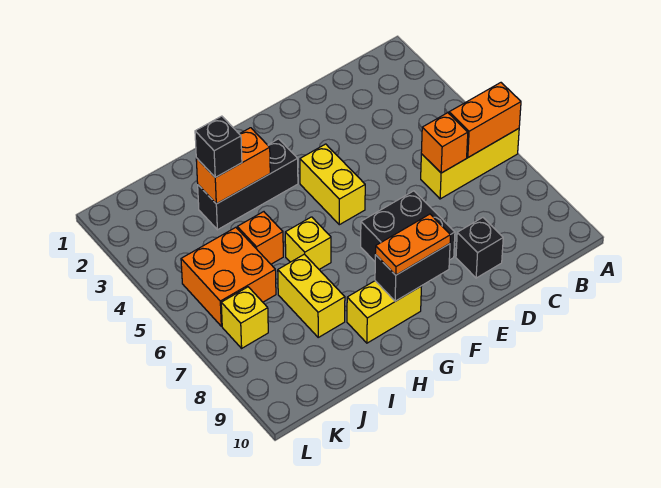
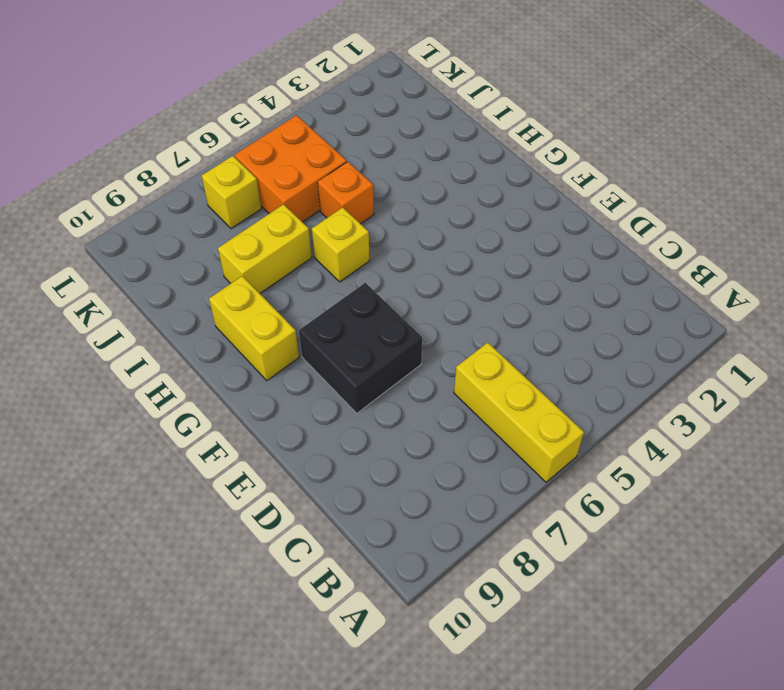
none -> black 1x1 brick [456,217,503,278]
none -> yellow 1x2 brick [300,144,365,225]
none -> black 1x3 brick [198,139,298,230]

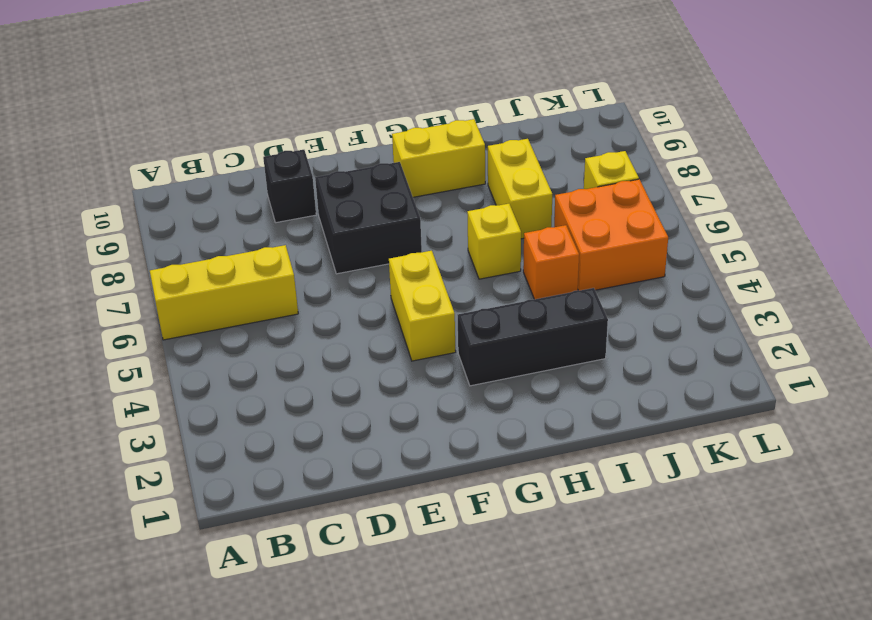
none -> orange 1x2 brick [449,83,521,157]
none -> orange 1x1 brick [421,113,468,173]
none -> black 1x2 brick [375,244,450,301]

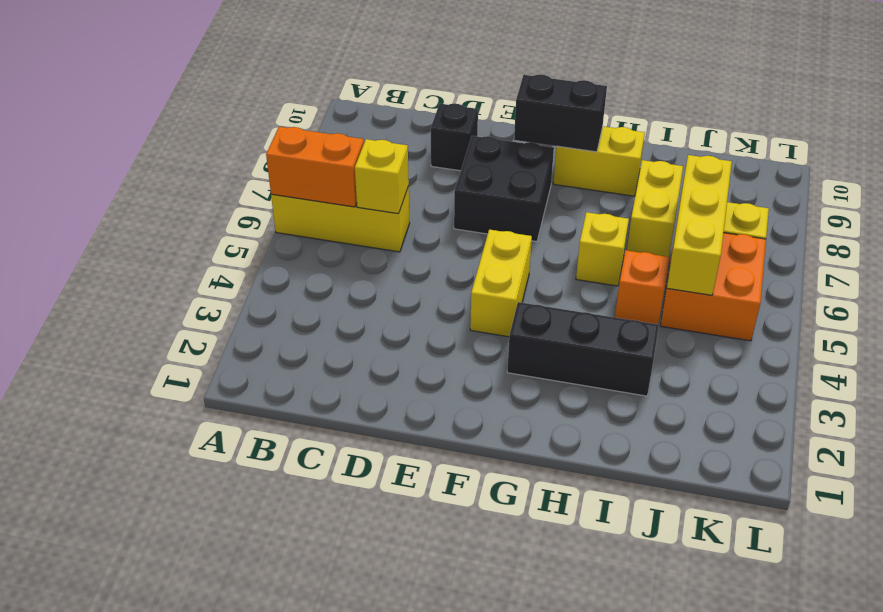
yellow 1x1 brick [355,139,409,214] -> orange 1x1 brick [421,113,468,173]
yellow 1x3 brick [667,155,732,295] -> none
none -> orange 1x2 brick [196,128,270,204]
none -> orange 1x2 plate [375,214,450,275]
none -> black 1x1 brick [195,116,242,177]

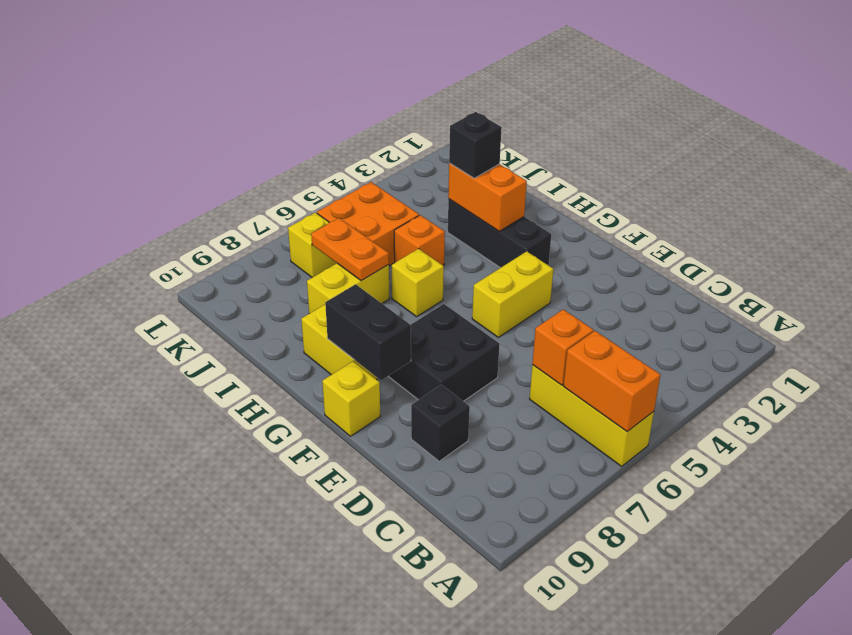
yellow 1x1 brick [322,361,380,436] -> none
orange 1x2 plate [311,218,389,281] -> orange 1x2 plate moved to [375,214,450,275]

